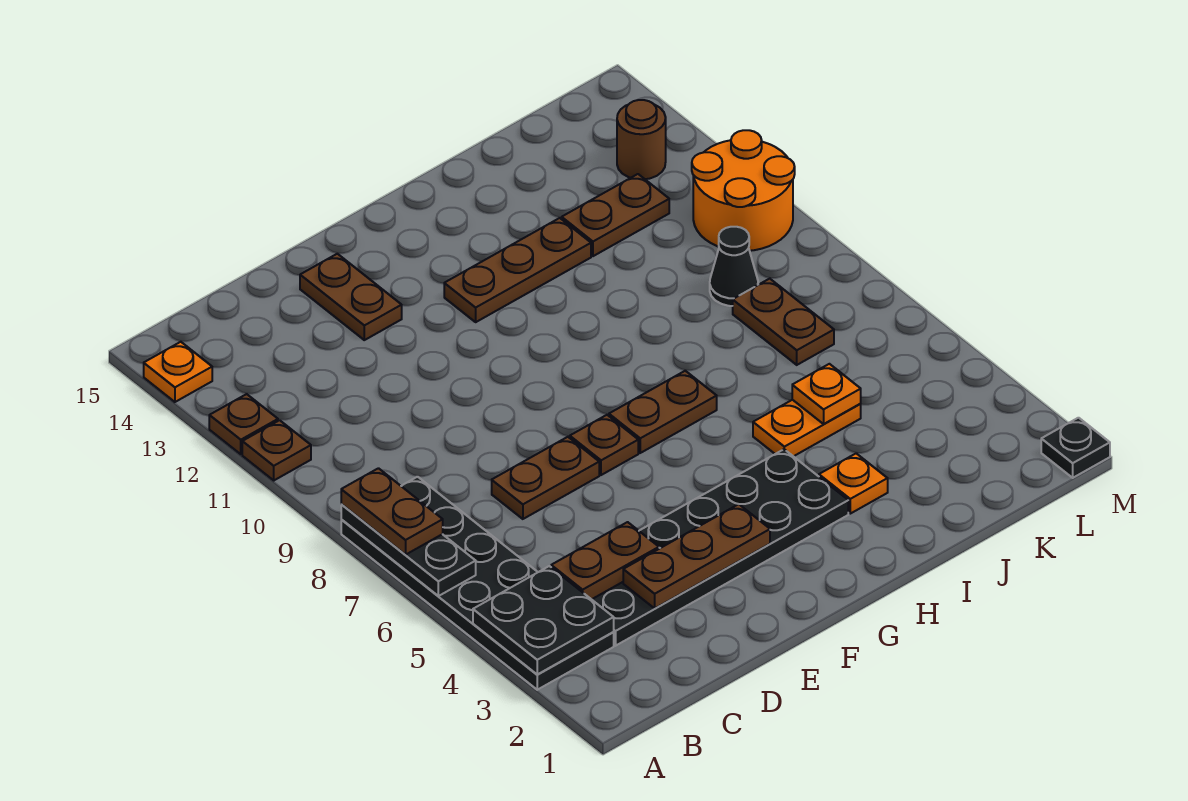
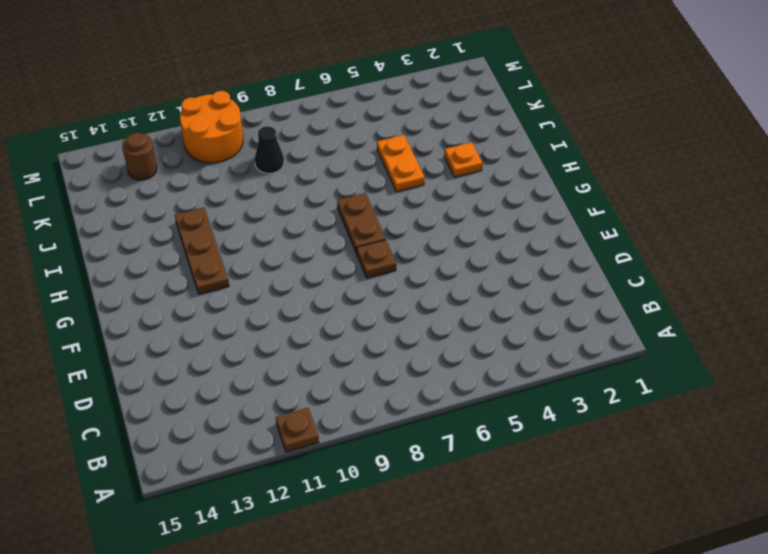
none -> black 2x6 plate [341,477,614,690]
none -> brown 1x1 plate [209,394,278,454]
none -> orange 1x1 plate [144,342,212,402]

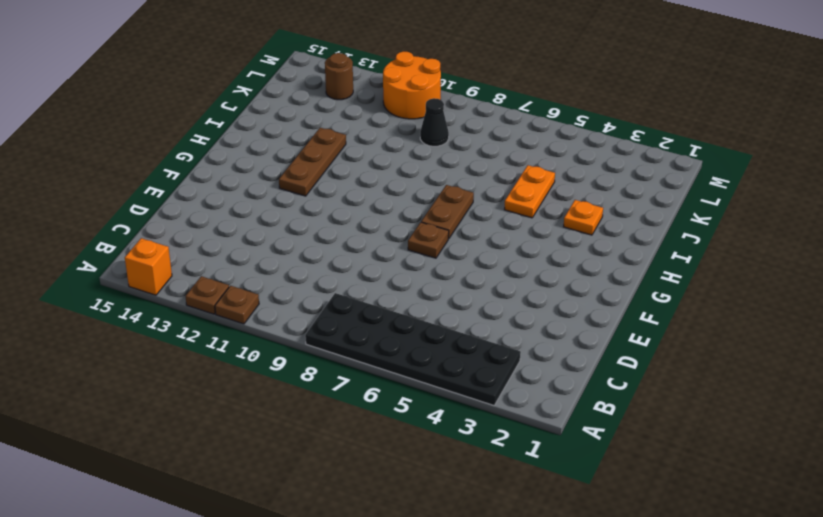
orange 1x1 brick [125,238,172,295] -> orange 1x1 plate [144,342,212,402]
none -> black 2x6 plate [592,449,848,646]
none -> brown 1x2 plate [492,437,599,519]
none -> brown 1x2 plate [300,254,402,340]

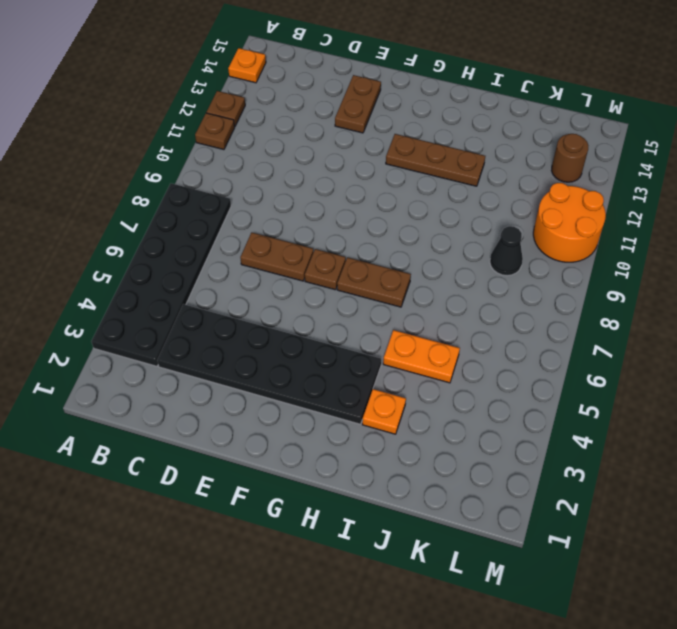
none -> brown 1x2 plate [562,174,669,256]
none -> brown 1x2 plate [733,279,834,365]
none -> black 1x1 plate [1041,418,1110,478]

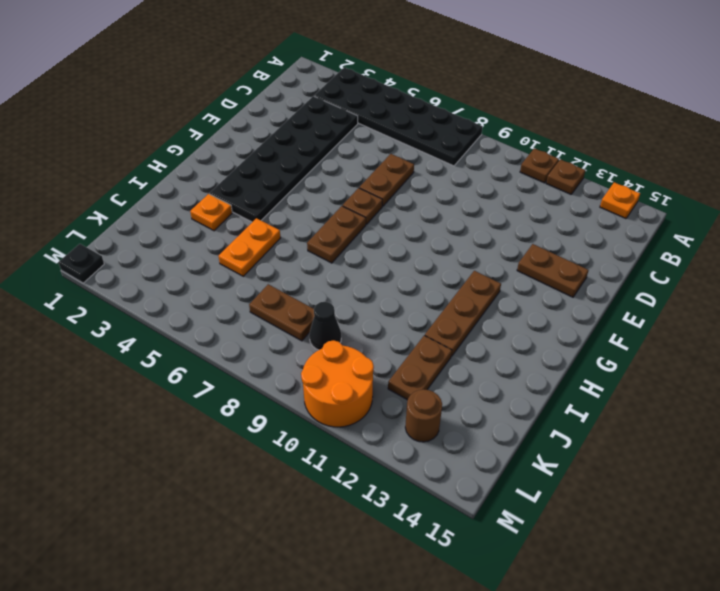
none -> black 2x2 plate [473,566,614,674]
none -> black 1x3 plate [341,505,476,596]
none -> brown 1x2 plate [551,522,659,599]

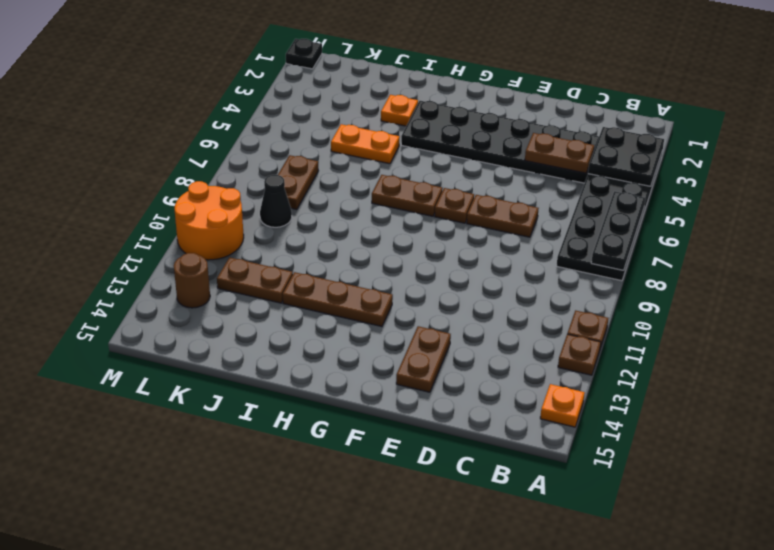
none -> brown 1x3 plate [623,504,770,608]
none -> orange 1x1 plate [792,364,861,424]
none -> brown 1x2 plate [341,468,443,555]

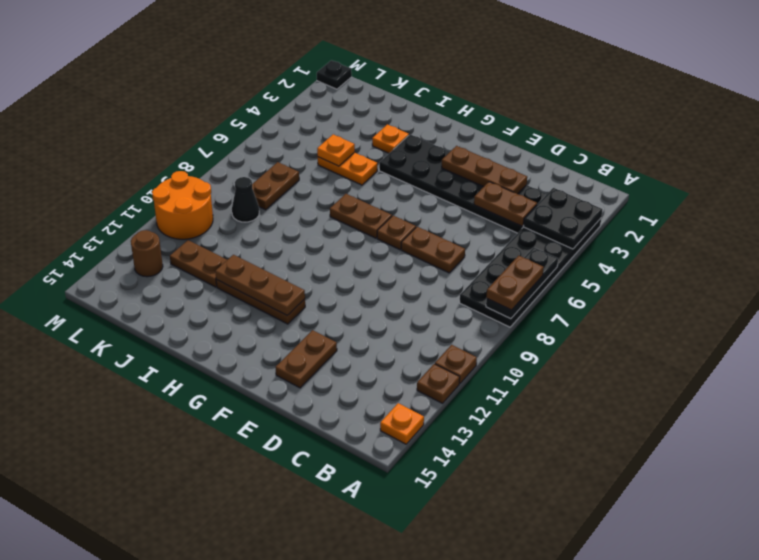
brown 1x3 plate [215,255,305,315] -> none

